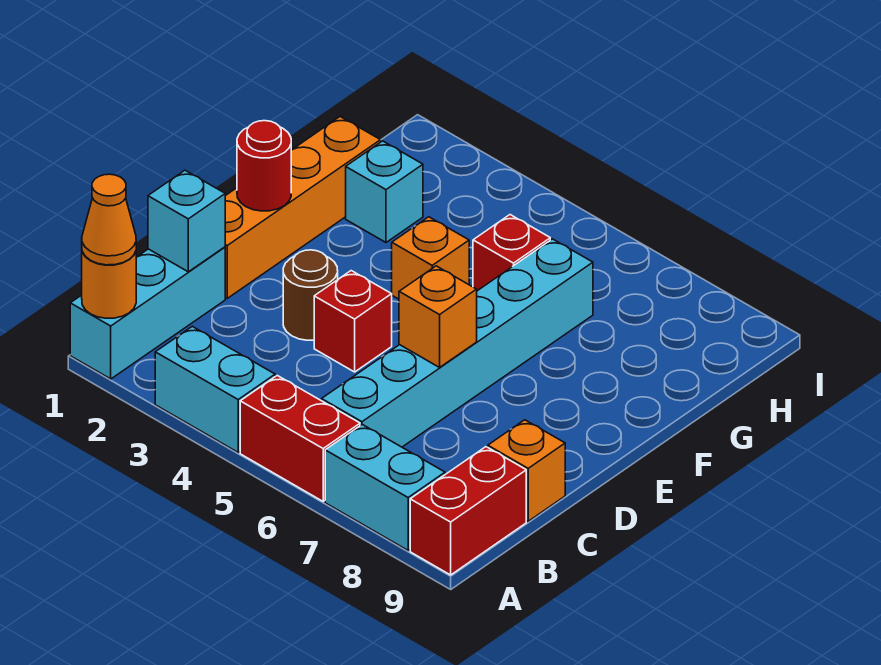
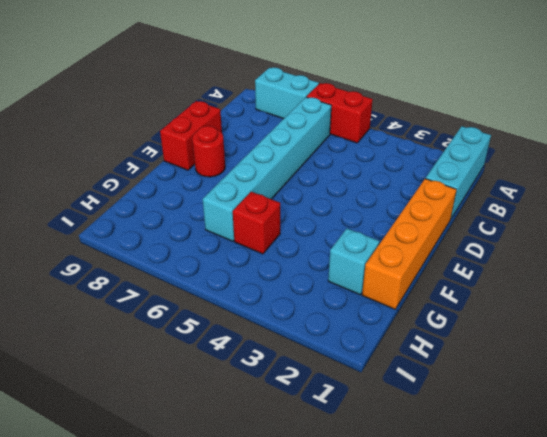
red 1x2 brick [160,101,222,170] -> red 1x2 brick moved to [410,447,526,575]
red 1x1 round brick [192,126,225,177] -> red 1x1 round brick moved to [237,121,291,211]
none -> cyan 1x2 brick [155,326,275,452]
none -> orange 1x1 brick [488,420,565,521]
none -> brown 1x1 round brick [283,250,338,340]

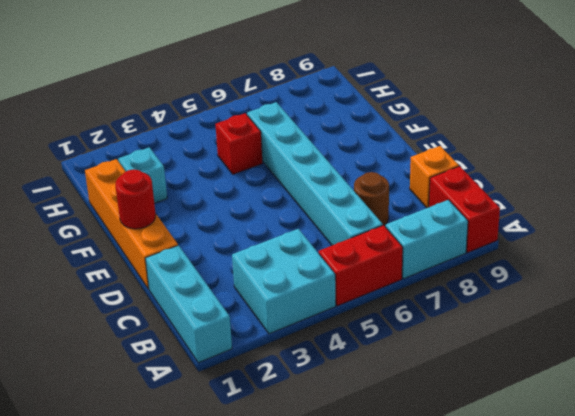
cyan 2x2 brick [232,229,336,334] -> cyan 1x2 brick [155,326,275,452]
brown 1x1 round brick [354,172,389,226] -> brown 1x1 round brick moved to [283,250,338,340]
none -> red 1x1 brick [314,271,392,372]
none -> orange 1x1 brick [392,217,469,299]
none -> orange 1x1 round brick [82,252,136,318]

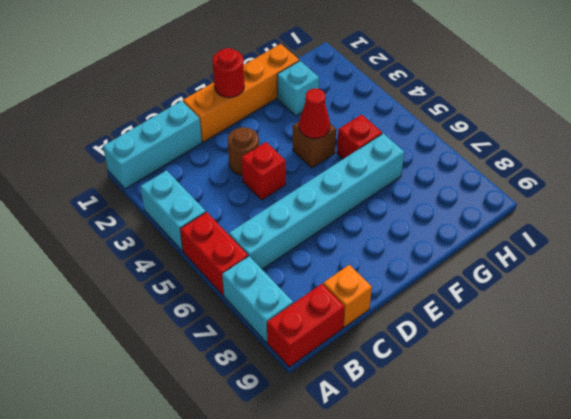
brown 1x1 brick [293,122,336,168] -> orange 1x1 brick [392,217,469,299]
red 1x1 cone [299,89,330,139] -> none
none -> orange 1x1 round brick [82,252,136,318]
none -> cyan 1x1 brick [148,170,225,272]
none -> orange 1x1 brick [399,266,477,367]

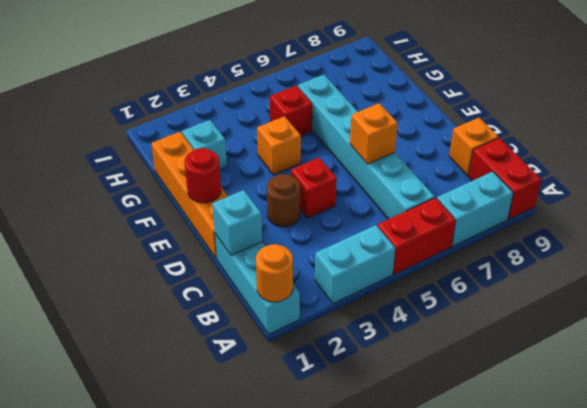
none -> orange 1x1 cone [82,174,136,265]

